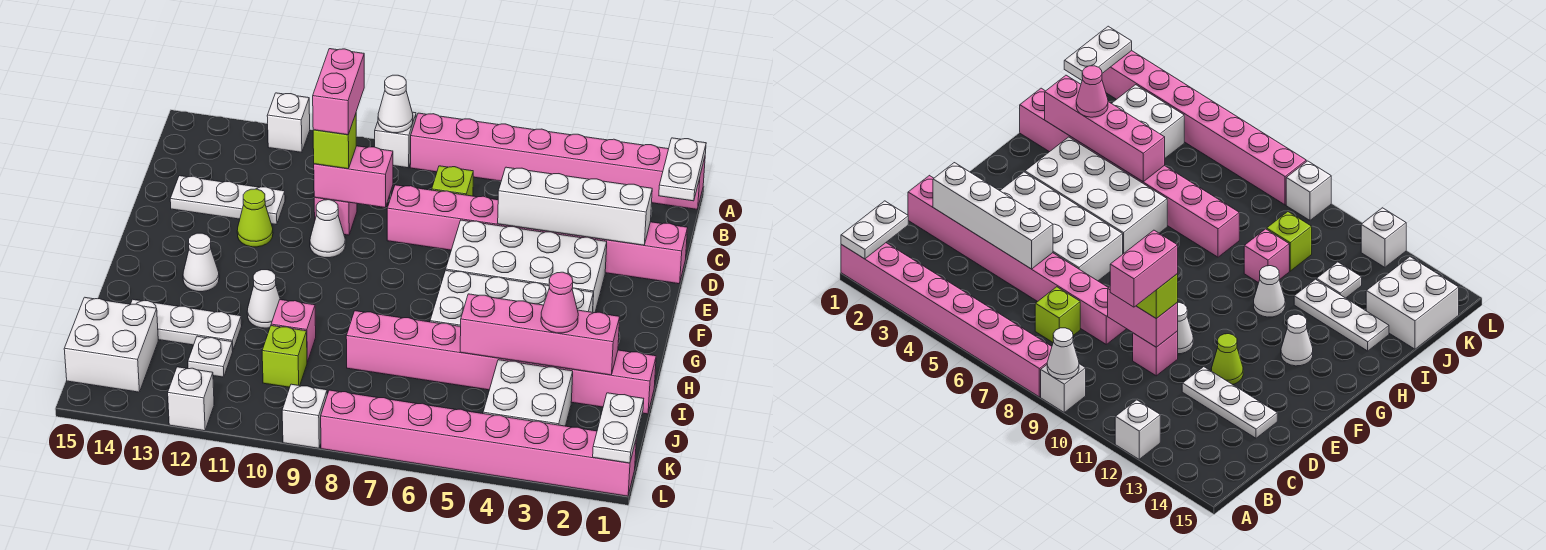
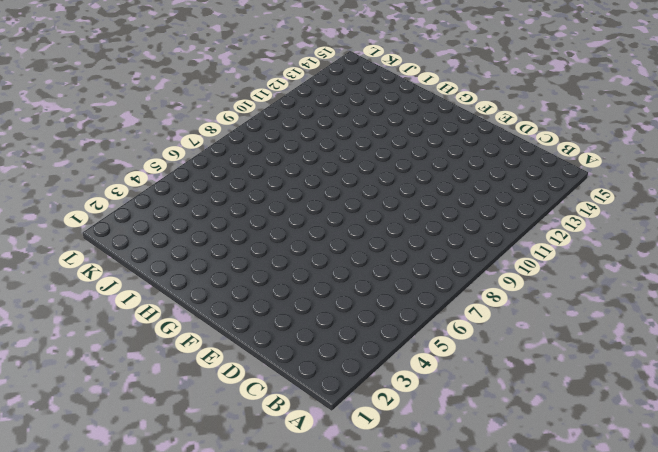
none -> pink 1x8 brick [410,113,705,209]
none -> white 1x1 brick [375,112,416,168]
none -> white 1x1 brick [267,93,310,152]
none -> lime 1x1 brick [432,166,473,196]

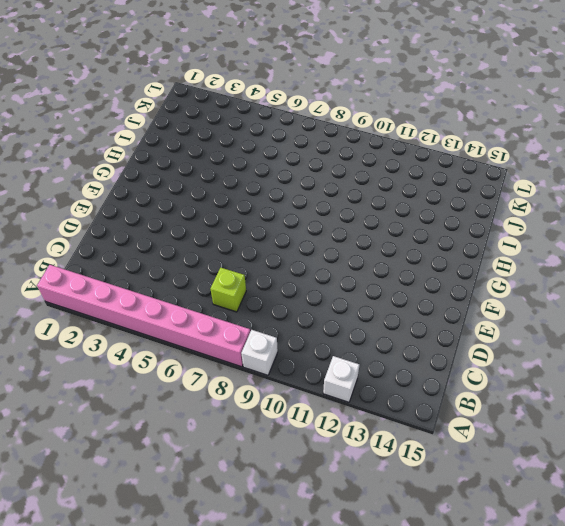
none -> pink 1x8 brick [387,185,688,284]
none -> pink 1x1 brick [314,197,357,235]
none -> white 1x3 plate [170,176,285,225]
none -> white 2x4 brick [446,220,607,313]

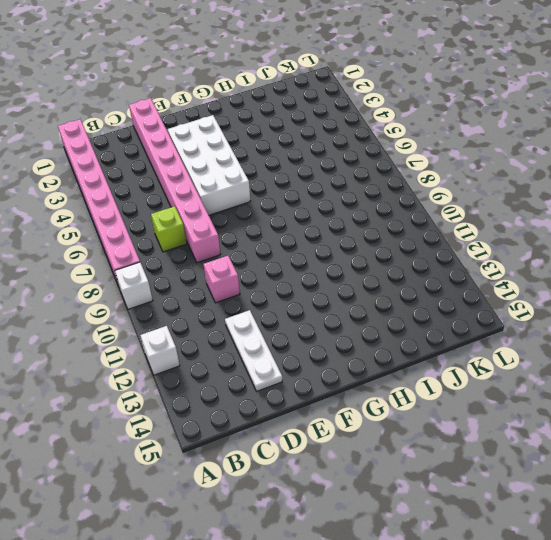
none -> white 1x1 cone [310,200,345,258]
none -> lime 1x1 cone [237,189,273,247]
none -> white 2x4 brick [430,270,593,327]
none -> white 1x1 cone [183,233,219,292]

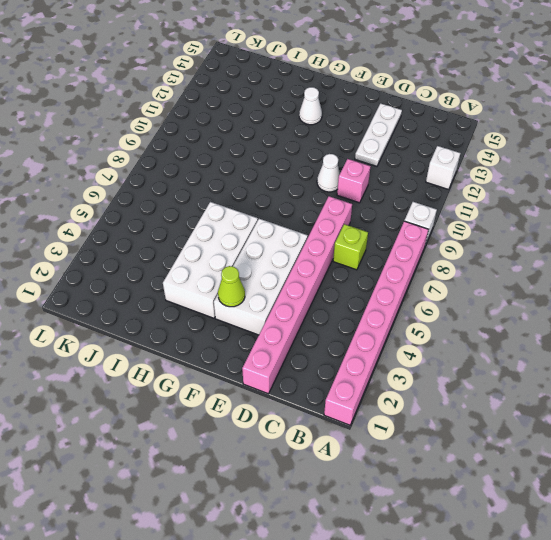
lime 1x1 cone [218,266,245,307] -> lime 1x1 cone moved to [237,189,273,247]
none -> white 1x1 cone [247,270,280,328]
none -> pink 1x8 brick [346,311,656,414]
none -> pink 1x1 brick [271,300,316,362]
none -> white 1x3 plate [131,299,242,351]

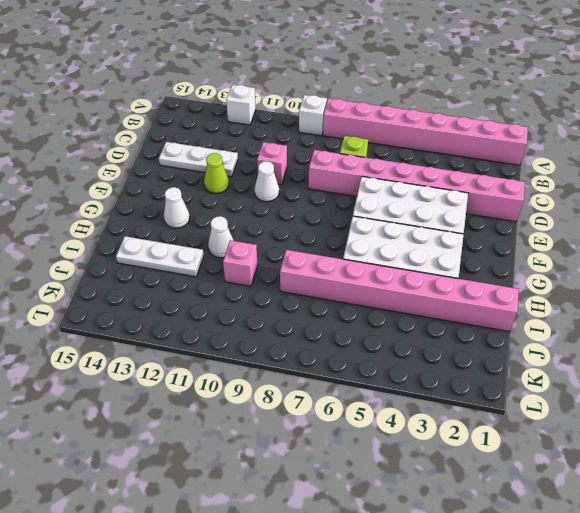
none -> white 2x2 brick [483,360,573,426]
none -> lime 1x1 brick [262,326,307,387]
none -> white 1x1 plate [188,336,233,377]
none -> white 2x2 brick [64,297,158,392]

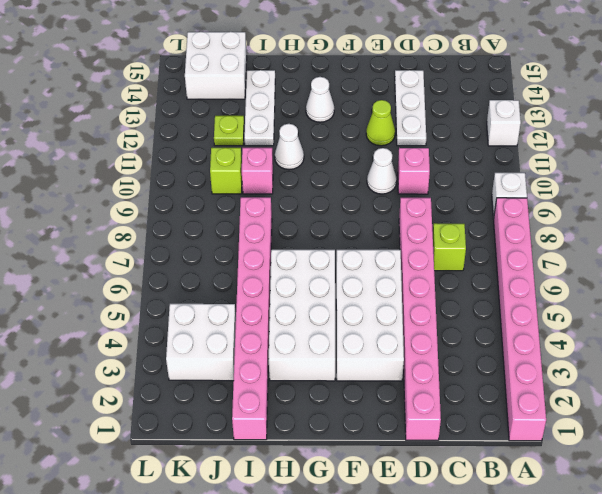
lime 1x1 plate [214,116,244,146] -> white 1x1 plate [188,336,233,377]
none -> pink 1x8 brick [321,390,636,496]
none -> white 1x1 brick [282,384,327,448]
none -> white 1x1 brick [168,367,214,431]
none -> white 1x2 plate [659,138,706,201]

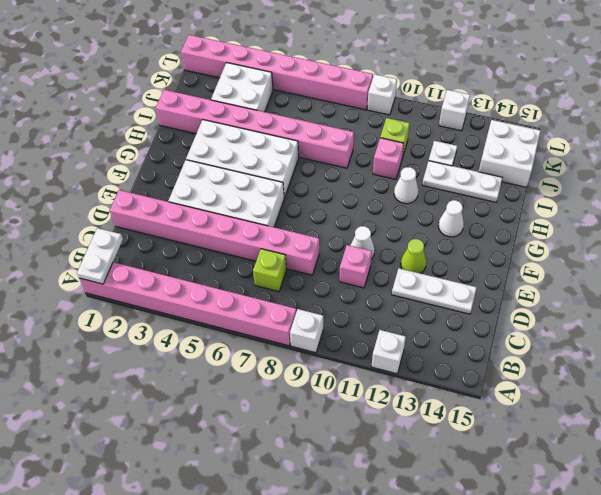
none -> white 1x1 cone [378,75,413,133]
none -> white 1x4 brick [498,167,652,245]
none -> pink 1x2 brick [314,146,393,207]
none -> pink 1x4 brick [460,294,620,375]

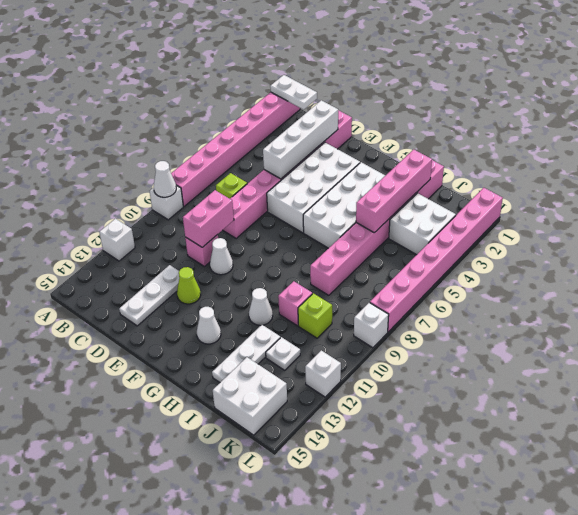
none -> white 1x2 plate [593,393,644,463]
none -> lime 1x1 brick [313,114,357,169]
none -> pink 1x1 cone [541,272,578,333]
none -> pink 1x2 brick [313,49,364,135]

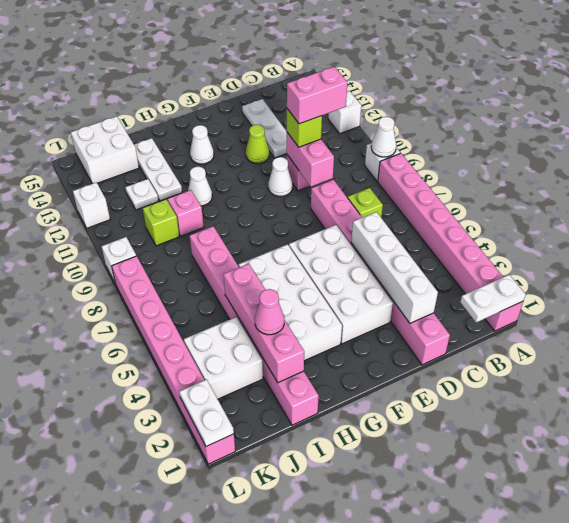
white 1x2 plate [179,380,234,446] -> white 1x2 plate turned to [593,393,644,463]

